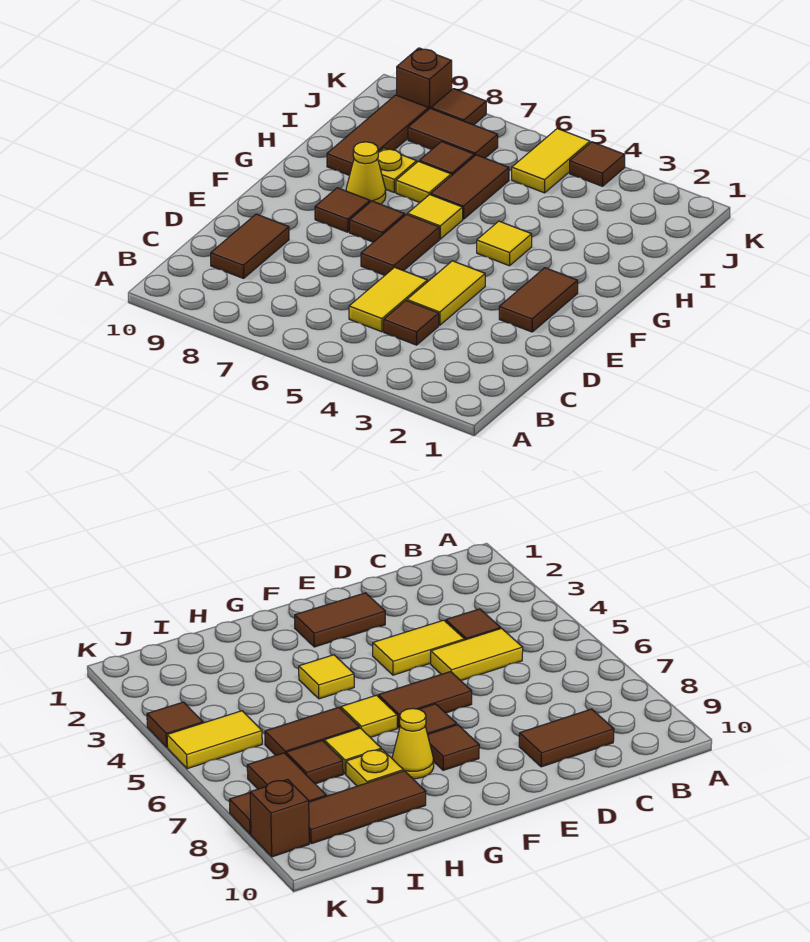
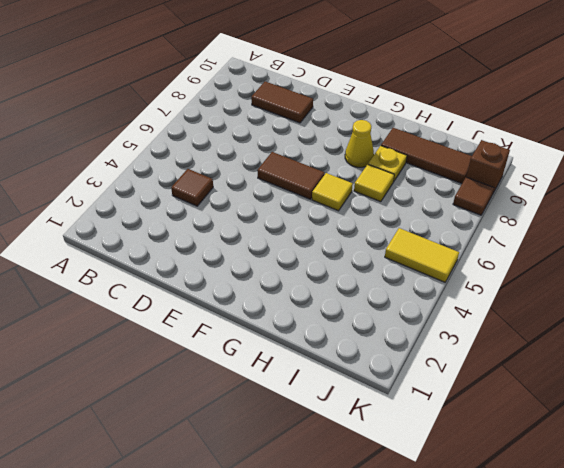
none -> yellow 1x2 tile [349,267,427,332]
none -> yellow 1x2 tile [407,261,485,325]
none -> brown 1x2 tile [499,268,578,332]

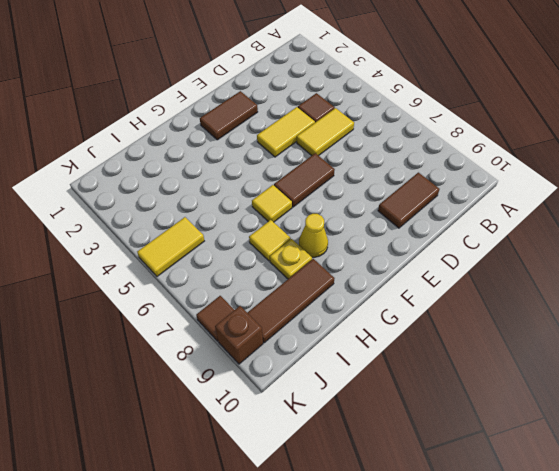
none -> brown 1x1 tile [350,201,405,242]
none -> brown 1x1 tile [315,188,370,232]
none -> yellow 1x1 tile [477,221,532,266]

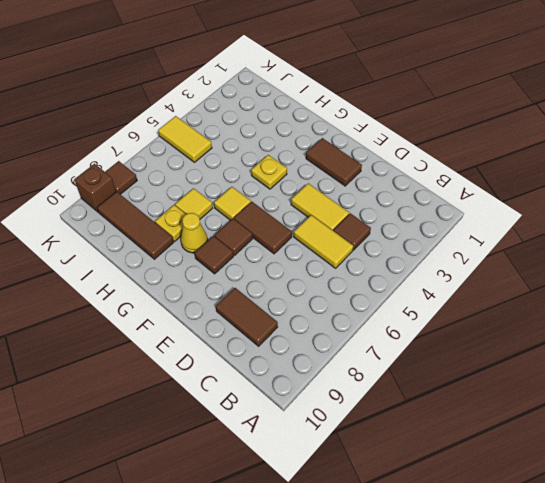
yellow 1x1 plate [251,155,287,189] -> yellow 1x1 tile [477,221,532,266]
none -> brown 1x2 tile [431,155,509,219]
none -> brown 1x1 tile [419,142,474,176]
none -> brown 1x2 tile [408,108,498,158]

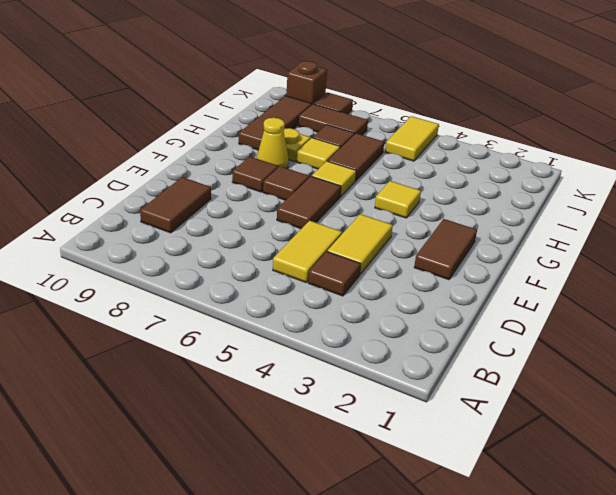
none -> brown 1x1 tile [570,142,625,186]

